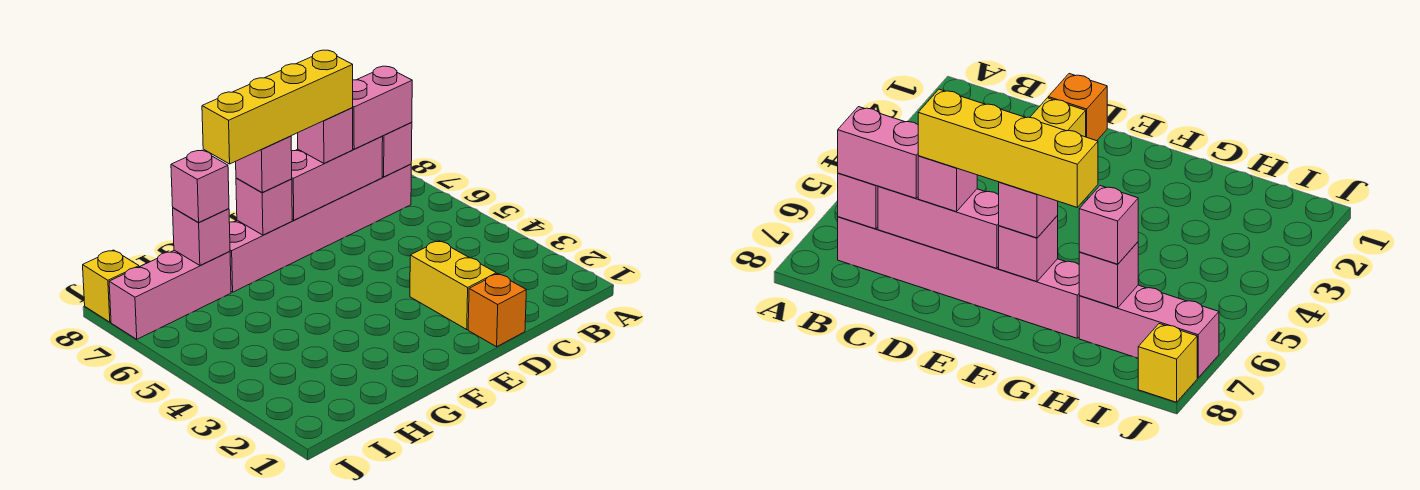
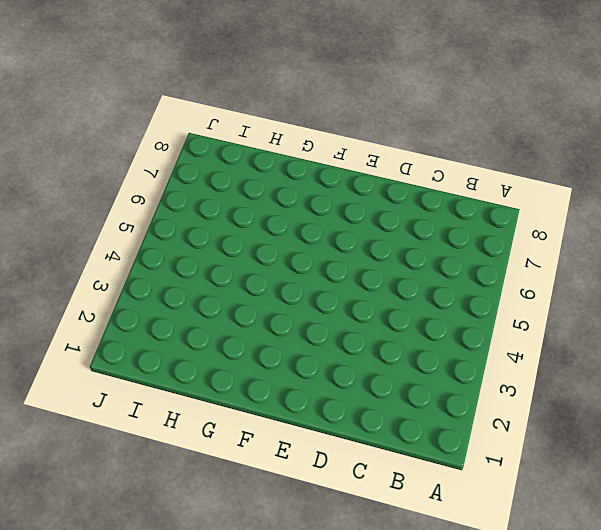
none -> pink 1x6 brick [229,164,411,292]
none -> orange 1x1 brick [468,274,526,347]
none -> yellow 1x2 brick [410,241,496,329]

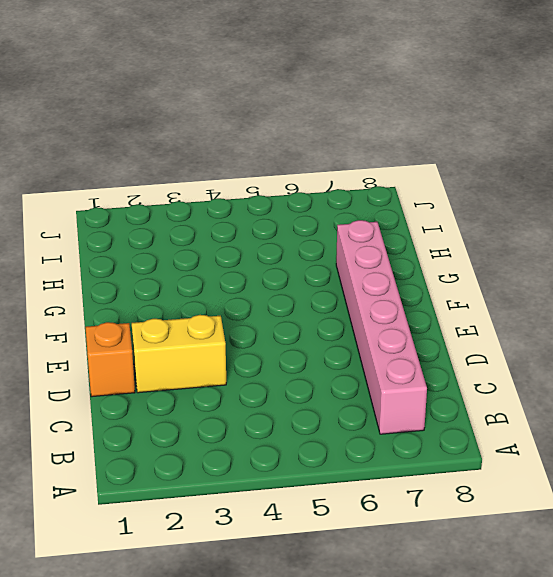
none -> pink 1x3 brick [109,250,231,339]
none -> yellow 1x1 brick [83,250,139,322]
none -> pink 1x1 brick [382,122,412,177]

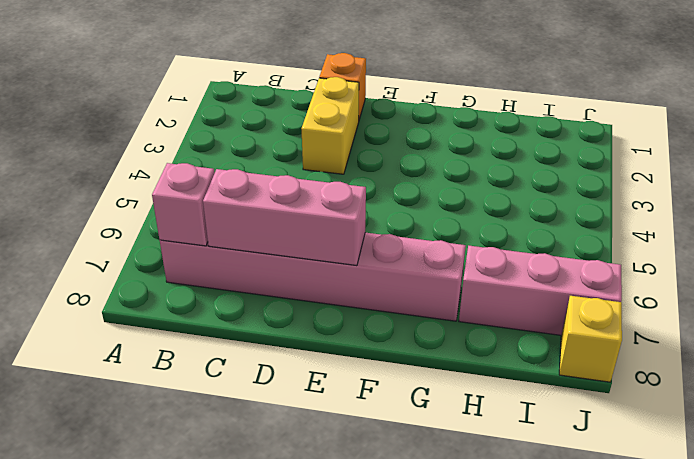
none -> pink 1x1 brick [236,178,292,235]
none -> pink 1x1 brick [173,208,230,266]
none -> pink 1x2 brick [352,66,412,149]

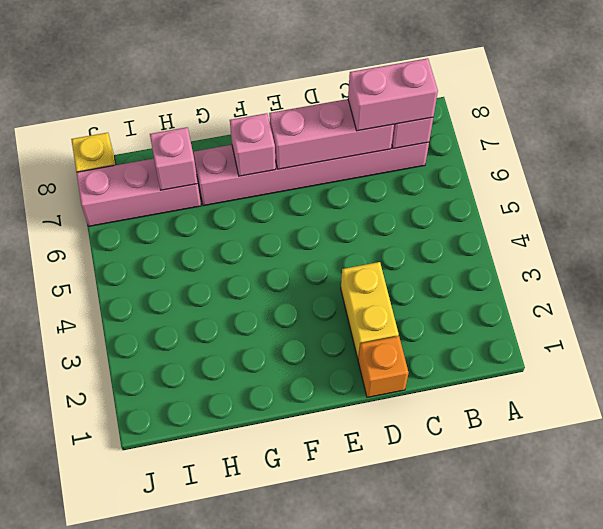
none -> pink 1x1 brick [298,108,353,164]
none -> pink 1x1 brick [236,136,292,192]
none -> pink 1x1 brick [171,151,229,222]

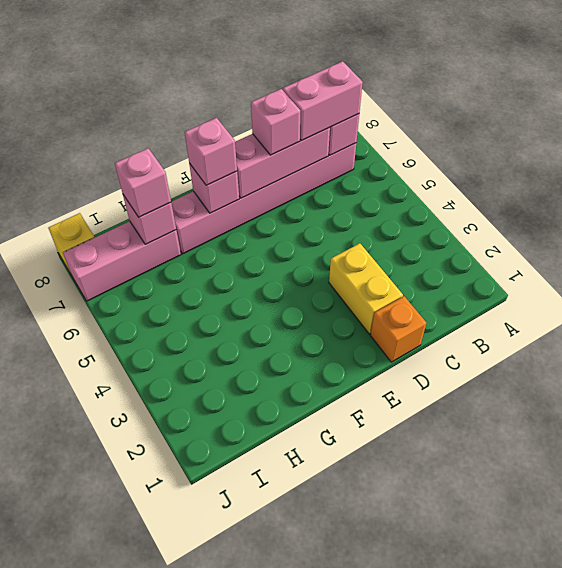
none -> yellow 1x4 brick [202,50,353,164]

